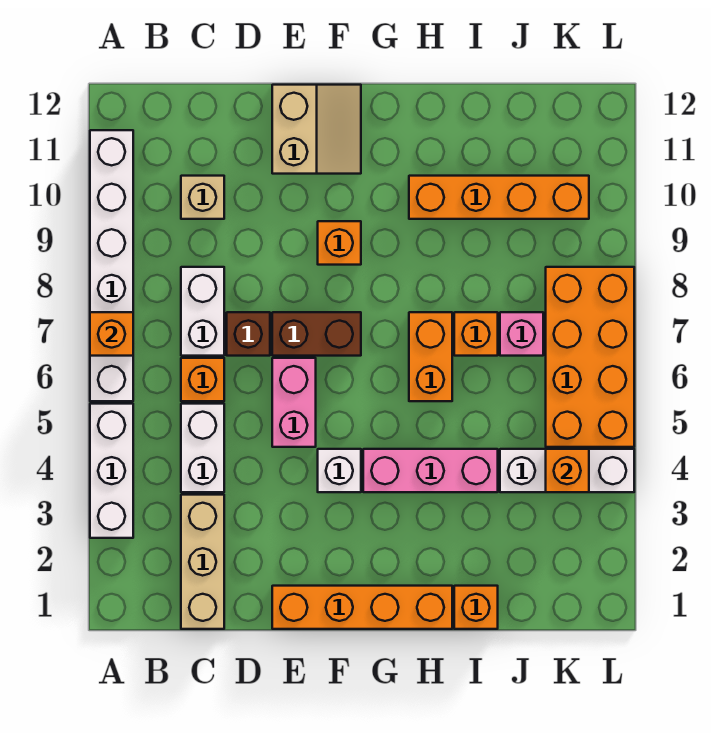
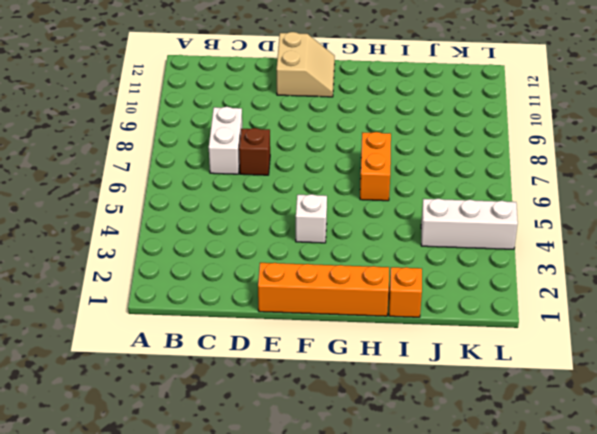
none -> white 1x3 brick [90,404,133,538]
none -> white 1x6 brick [90,130,133,401]
none -> tan 1x3 brick [181,495,224,629]

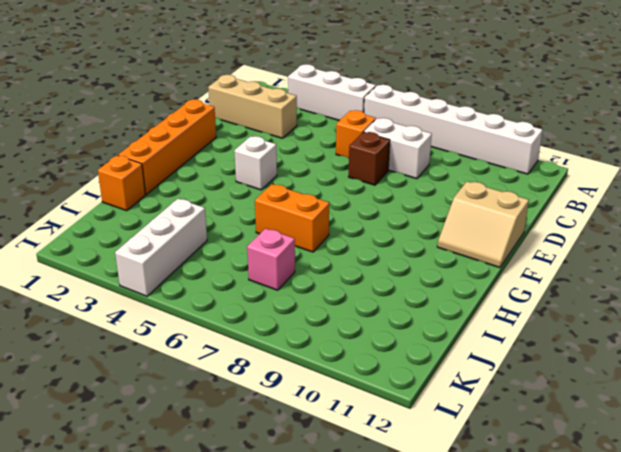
none -> white 1x2 brick [181,404,224,492]
none -> tan 1x1 brick [181,176,224,219]
none -> pink 1x2 brick [272,358,316,447]

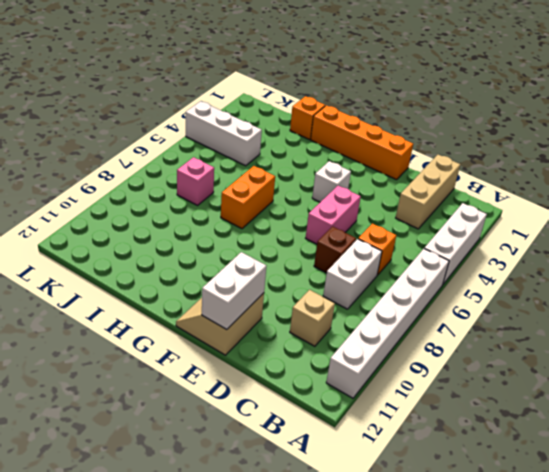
white 1x2 brick [202,252,266,330] -> white 1x2 brick moved to [181,404,224,492]
none -> brown 1x2 brick [272,312,361,356]
none -> orange 1x1 brick [318,221,361,265]
none -> pink 1x3 brick [363,449,498,492]

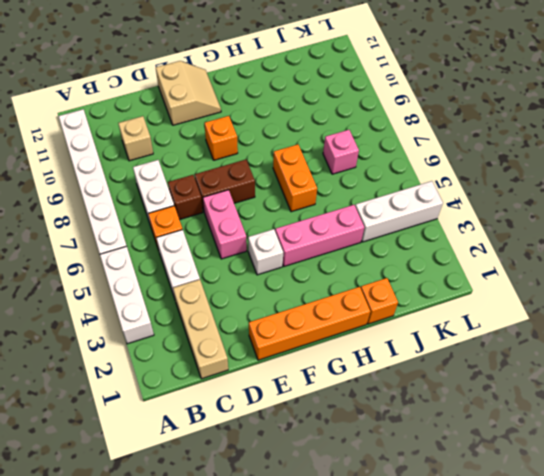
none -> orange 1x4 brick [409,176,589,219]
none -> orange 1x1 brick [454,312,498,356]
none -> orange 2x4 brick [546,267,634,447]

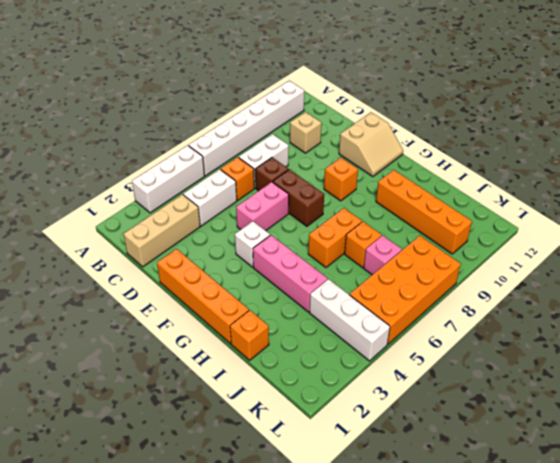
none -> orange 1x1 brick [90,312,133,356]
none -> orange 1x1 brick [546,449,589,492]

